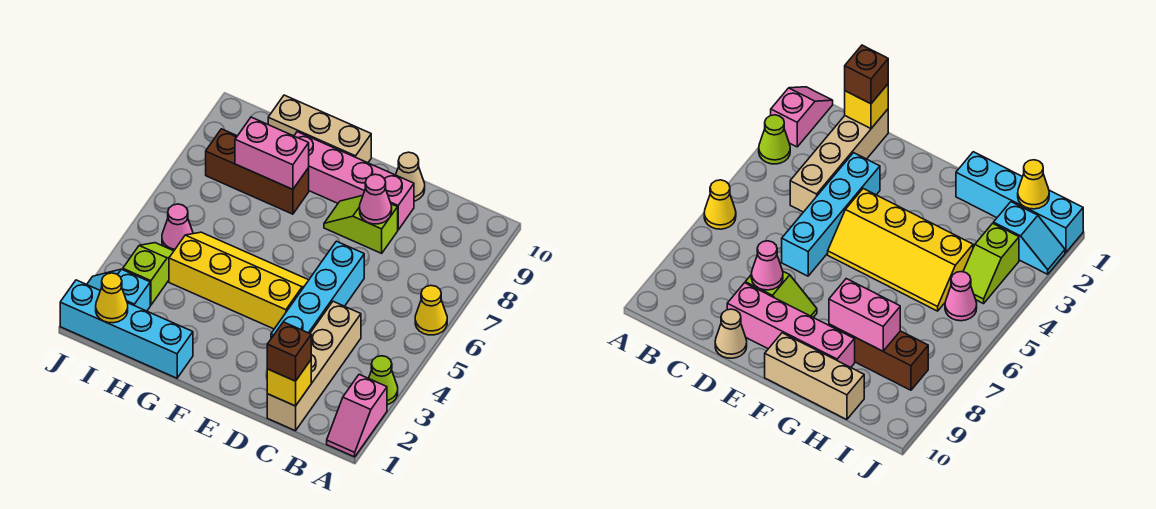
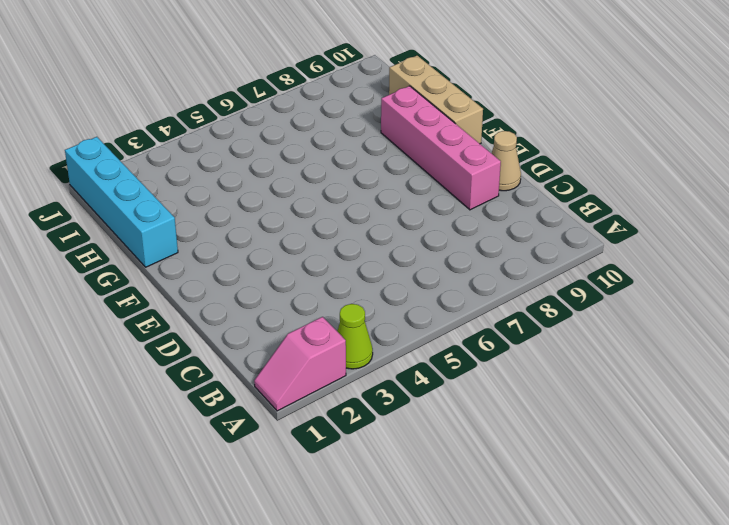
none -> yellow 1x1 cone [415,286,447,335]
none -> tan 1x4 brick [267,301,361,431]
none -> cyan 1x4 brick [271,241,364,338]

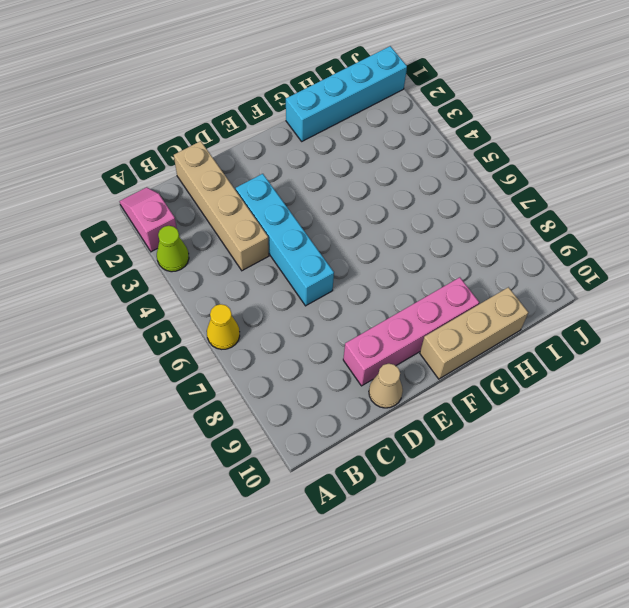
none -> lime 1x2 slope [324,195,398,253]
none -> yellow 2x4 slope [169,232,309,329]
none -> brown 1x3 brick [206,129,309,214]

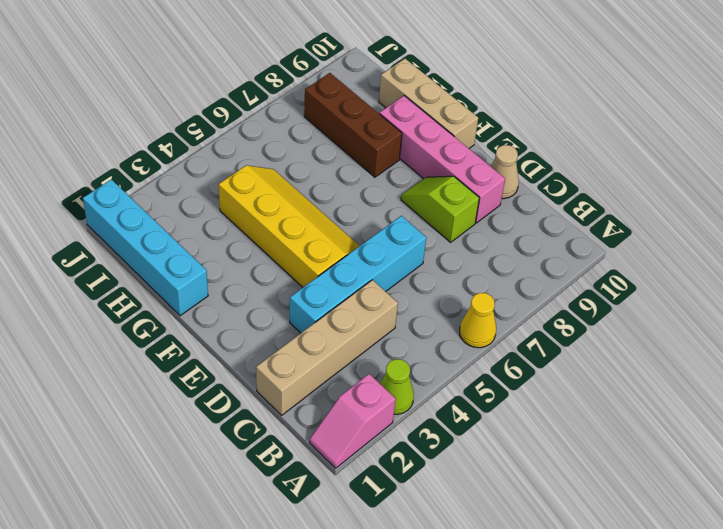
none -> cyan 1x2 slope [87,269,150,311]
none -> lime 1x2 slope [123,243,174,305]
none -> pink 1x1 cone [162,204,193,251]

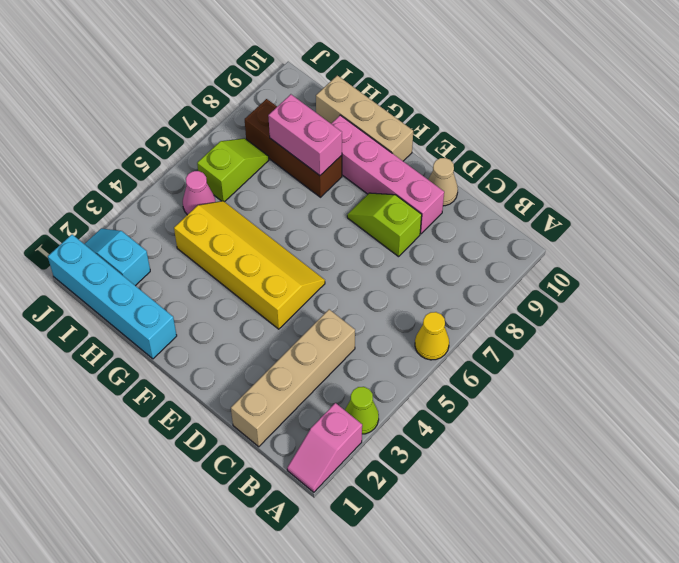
lime 1x2 slope [197,138,269,202] -> lime 1x2 slope moved to [123,243,174,305]
none -> cyan 1x4 brick [271,241,364,338]
none -> yellow 1x1 brick [267,360,311,406]
none -> pink 1x1 cone [360,174,392,224]

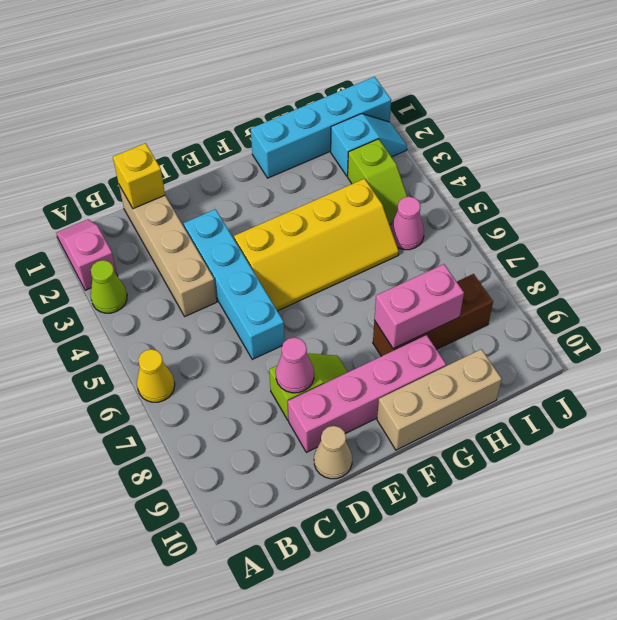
none -> yellow 1x1 cone [96,273,128,323]
none -> brown 1x1 brick [267,322,311,381]

